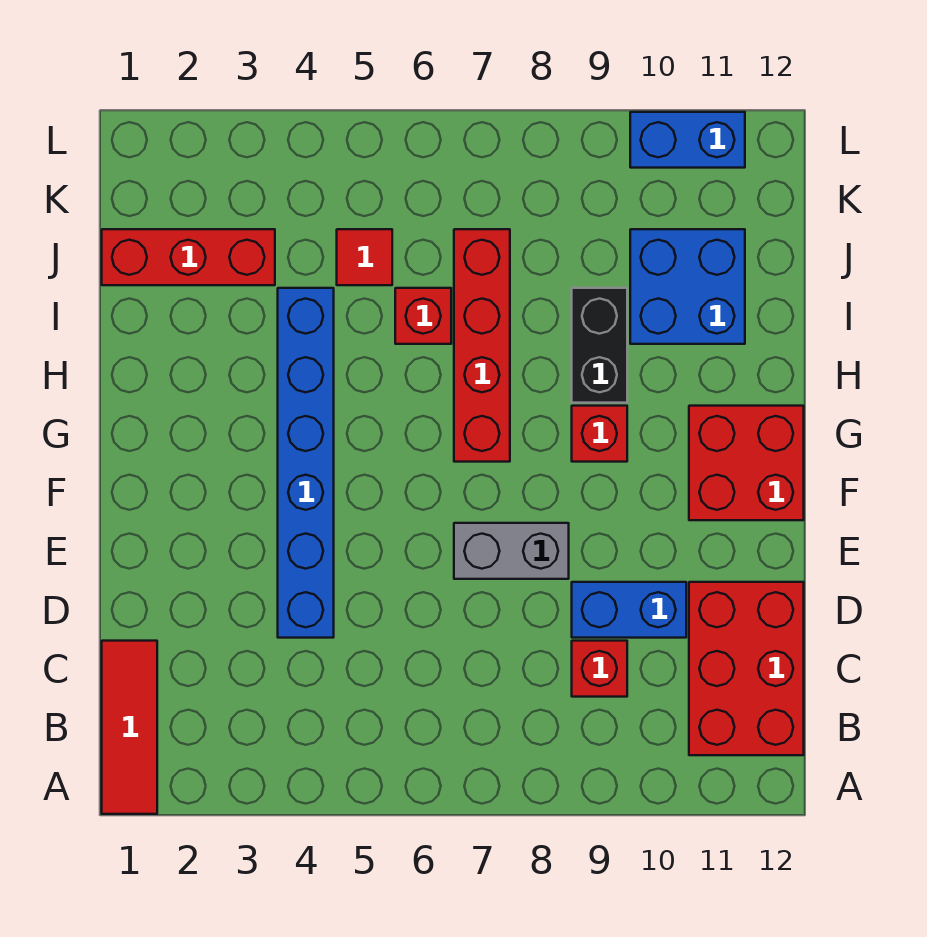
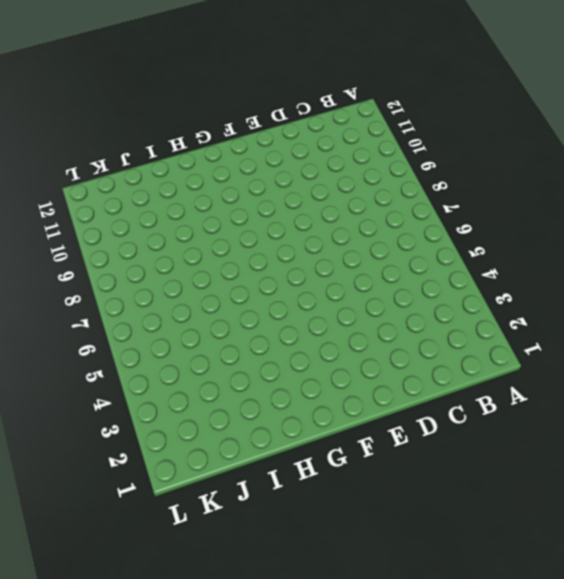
none -> red 1x3 tile [102,641,157,814]
none -> red 2x3 brick [689,582,804,755]
none -> red 1x1 brick [572,641,627,697]

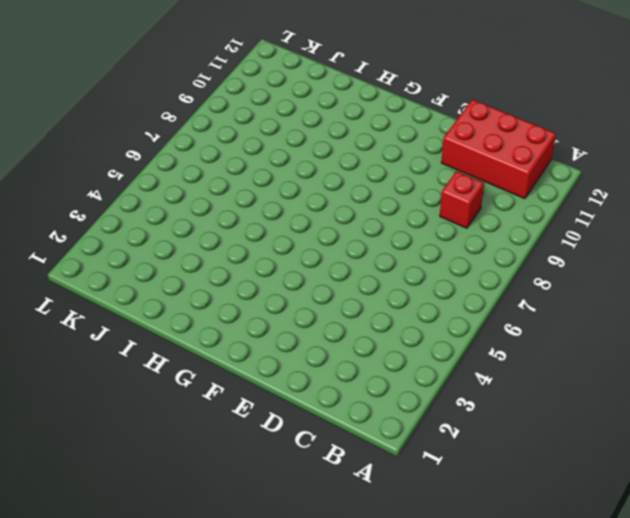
none -> red 1x3 tile [102,641,157,814]
none -> blue 1x6 brick [278,288,334,638]
none -> blue 1x2 brick [572,582,686,638]

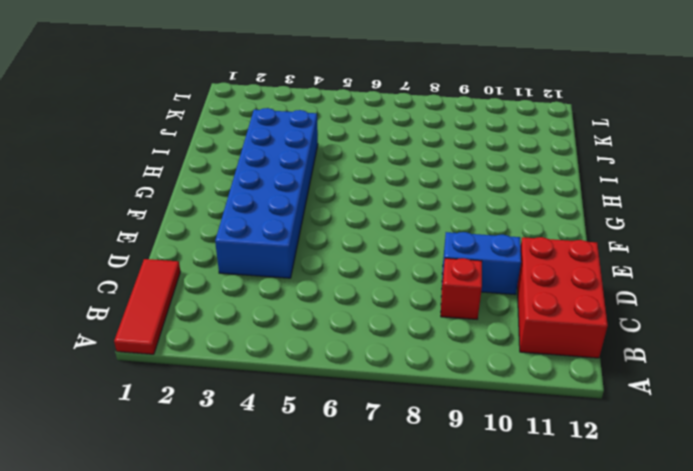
blue 2x6 brick [215,108,318,278] -> blue 1x6 brick [278,288,334,638]
none -> grey 1x2 brick [454,523,569,579]
none -> red 2x2 brick [689,406,804,520]
none -> red 1x4 brick [454,229,510,462]

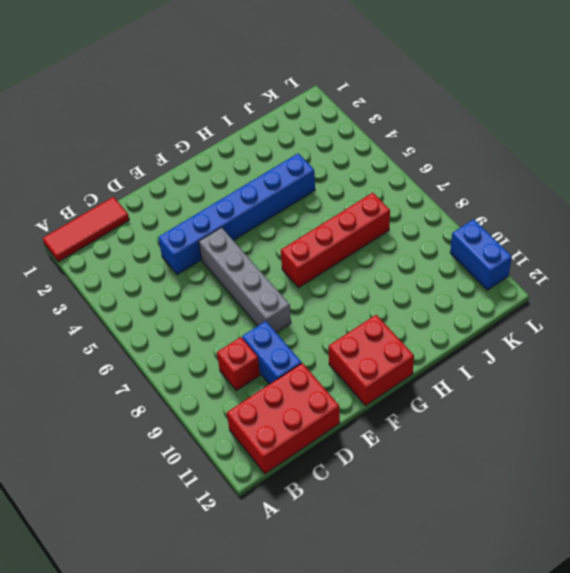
grey 1x4 brick [199,228,291,333] -> grey 1x2 brick [454,523,569,579]
none -> red 1x1 brick [572,406,627,462]
none -> black 1x2 brick [572,288,627,403]
none -> red 1x1 brick [395,288,451,344]

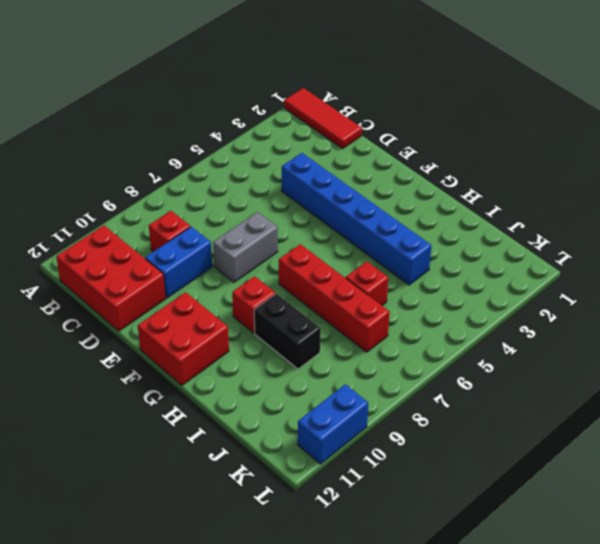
none -> blue 2x2 brick [630,229,745,344]
none -> red 1x3 brick [102,229,275,285]
none -> red 1x1 tile [337,229,392,285]

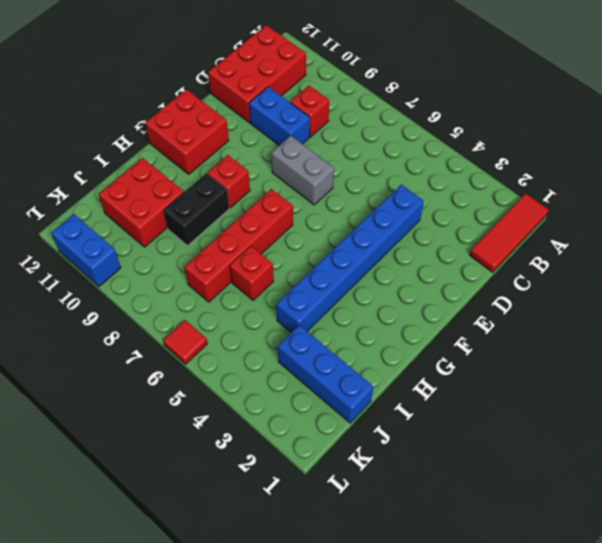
red 2x2 brick [99,158,184,247] -> blue 2x2 brick [630,229,745,344]
blue 1x3 brick [278,325,373,423] -> red 1x3 brick [102,229,275,285]
red 1x1 tile [163,320,208,364] -> red 1x1 tile moved to [337,229,392,285]

